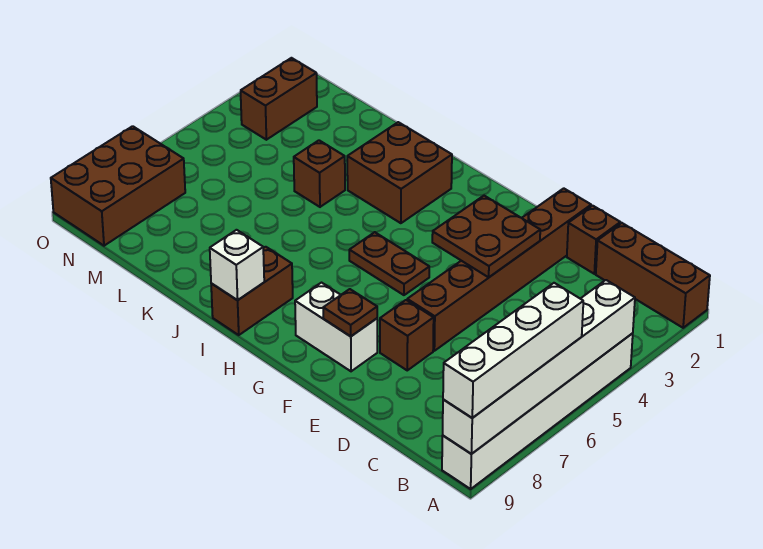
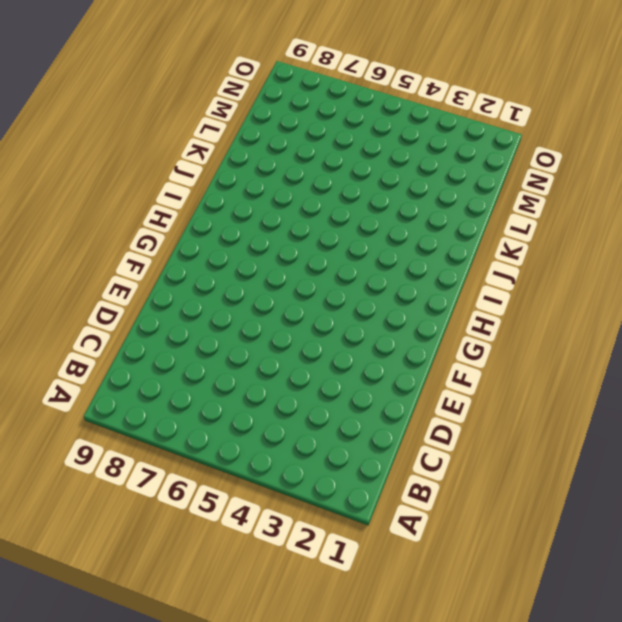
none -> brown 1x3 brick [596,223,710,328]
none -> white 1x6 brick [442,333,633,489]
none -> brown 1x1 brick [567,206,620,274]

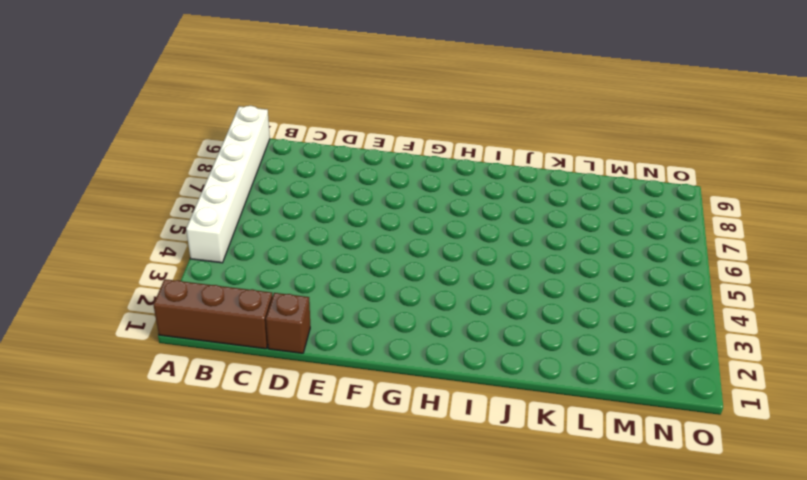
none -> brown 1x6 brick [407,188,591,351]
none -> brown 1x1 brick [380,300,434,370]
none -> white 1x2 brick [295,283,377,371]

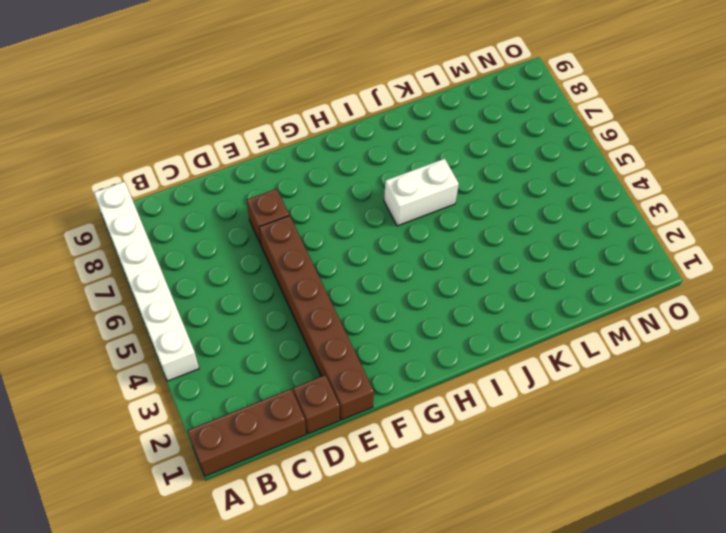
white 1x2 brick [384,159,459,226] -> white 1x2 brick moved to [295,283,377,371]
none -> brown 1x2 plate [349,232,429,295]
none -> brown 2x2 brick [347,122,452,223]
none -> brown 1x2 brick [211,247,293,335]

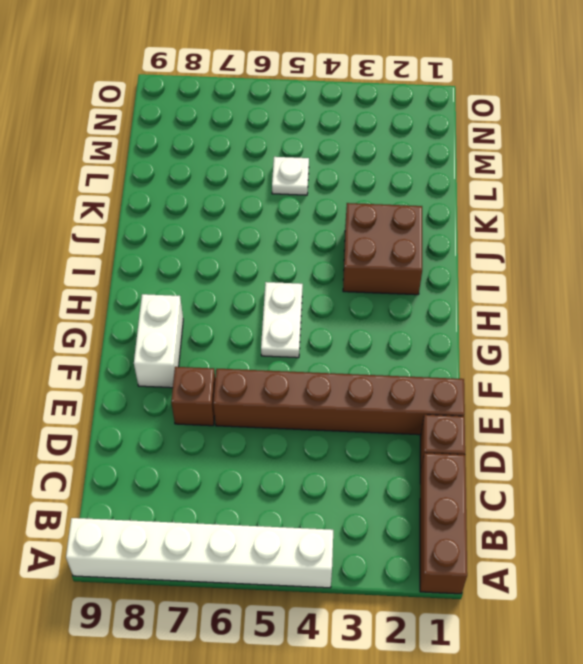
white 1x2 plate [261,282,303,358] -> brown 1x2 plate [349,232,429,295]
white 1x1 plate [272,157,309,195] -> none
none -> brown 1x2 brick [211,247,293,335]
none -> brown 1x1 brick [294,140,345,207]
none -> brown 1x2 brick [241,58,317,140]

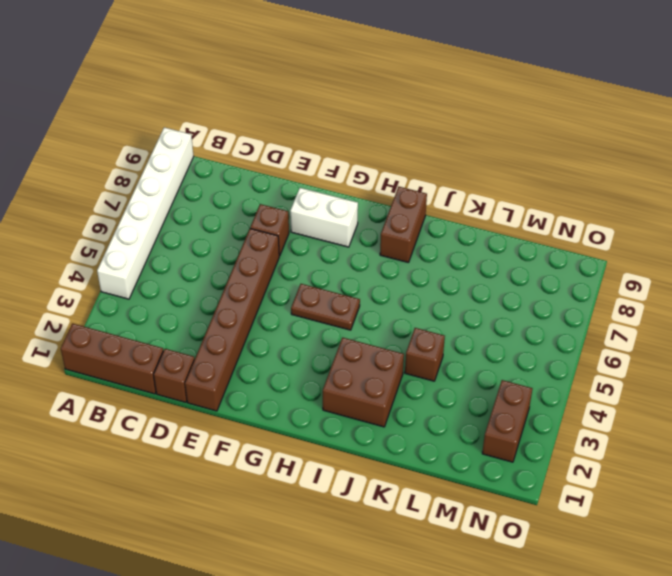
none -> brown 2x3 brick [51,126,185,246]
none -> white 1x6 brick [443,280,635,454]
none -> brown 2x2 plate [432,196,540,277]

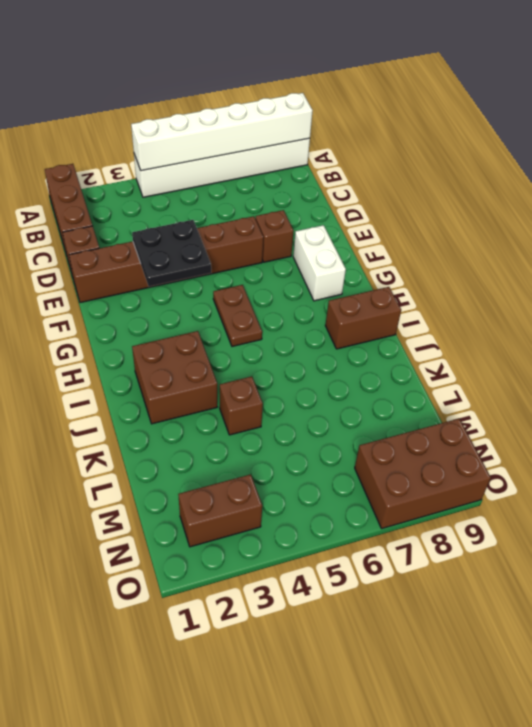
black 2x2 plate [132,220,211,286] -> brown 2x2 plate [432,196,540,277]
none -> brown 1x1 plate [323,289,377,336]
none -> white 1x1 brick [210,230,264,300]
none -> white 1x4 brick [443,283,583,418]

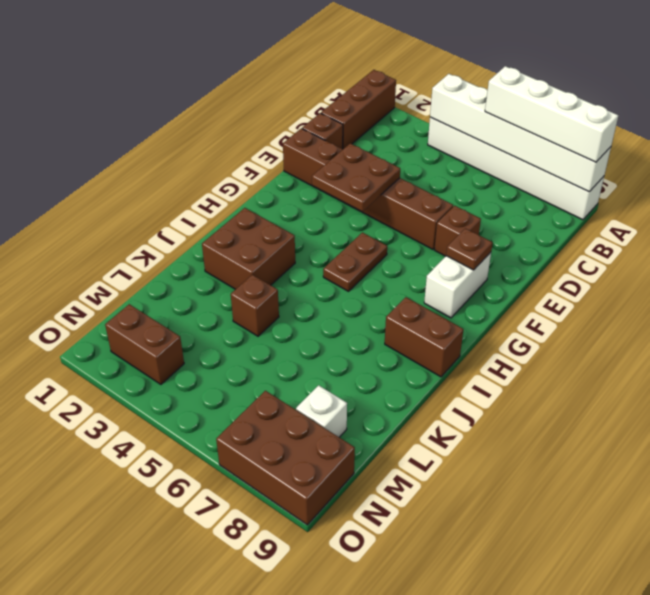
white 1x1 brick [296,385,347,437] -> white 1x1 brick moved to [210,230,264,300]

